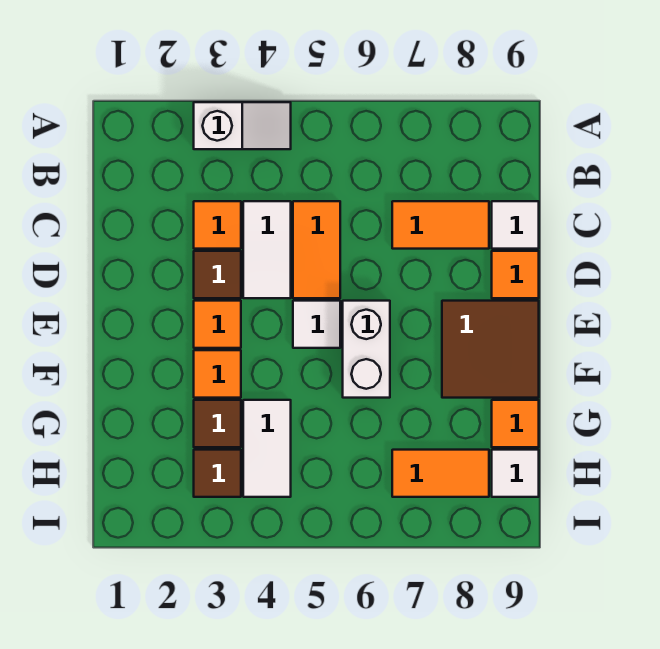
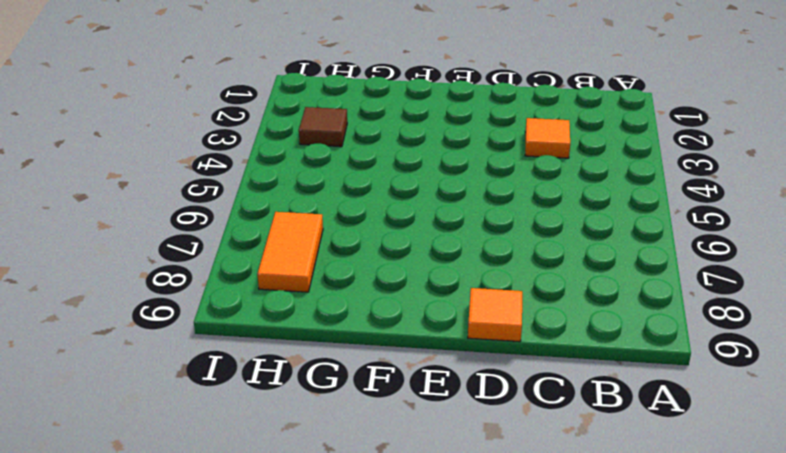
none -> white 1x2 slope [194,102,291,149]
none -> white 1x2 tile [243,201,291,298]
none -> orange 1x2 tile [293,201,340,298]

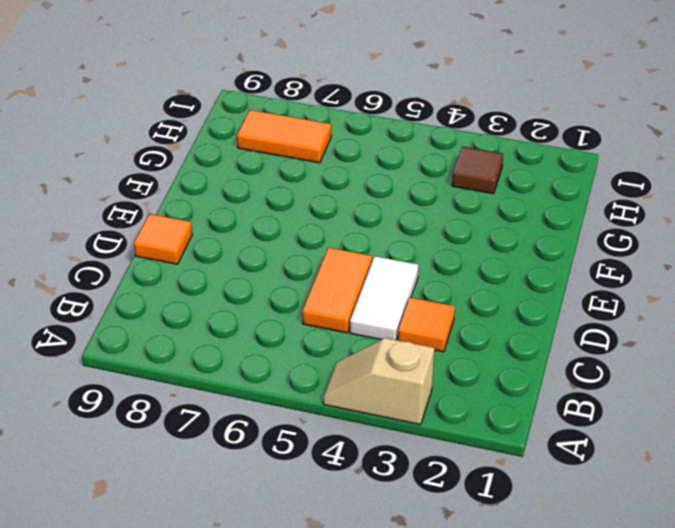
tan 1x2 slope [323,338,434,425] -> white 1x2 slope [194,102,291,149]
none -> orange 1x2 tile [392,201,489,249]
none -> white 1x1 tile [492,201,539,249]
none -> brown 1x1 tile [194,251,241,298]

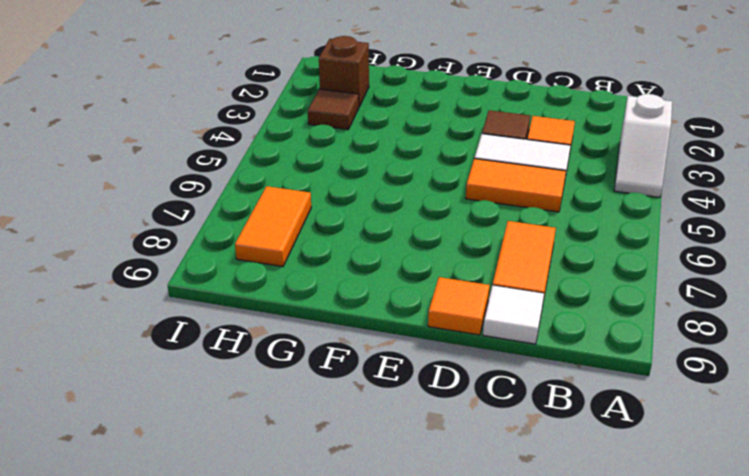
brown 1x1 brick [319,36,369,106] -> none
none -> orange 1x1 tile [194,301,241,348]
none -> white 1x1 tile [293,301,340,348]
none -> white 1x2 brick [343,301,390,398]

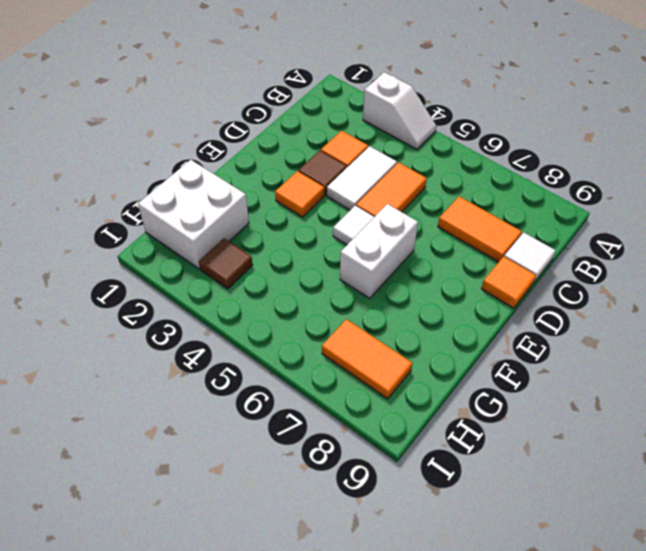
white 2x2 brick [138,160,249,269] -> none
none -> brown 2x2 tile [442,301,539,398]
none -> orange 1x1 tile [194,350,241,398]
none -> brown 1x1 tile [194,400,241,447]

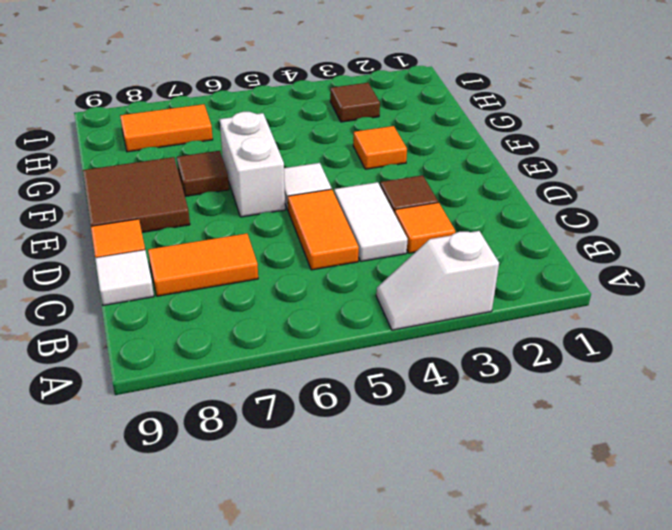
brown 1x1 tile [177,151,229,196] -> brown 1x1 tile moved to [194,400,241,447]
none -> orange 1x1 tile [194,301,241,348]
none -> white 1x2 tile [243,400,291,497]
none -> orange 1x1 tile [492,400,539,447]

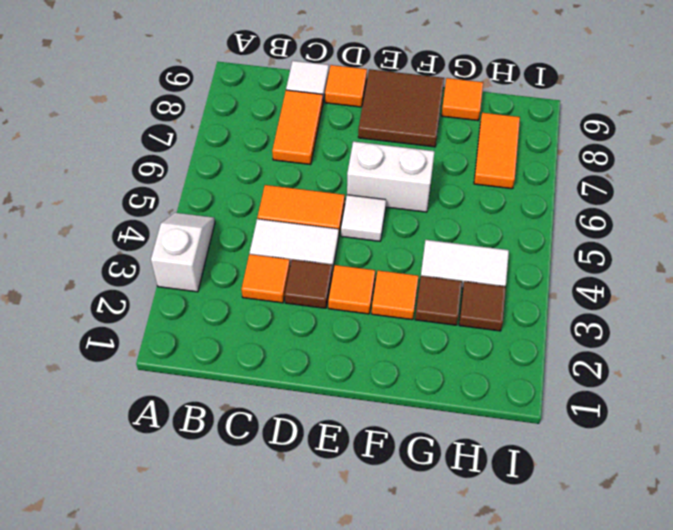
none -> white 1x1 tile [492,450,539,497]

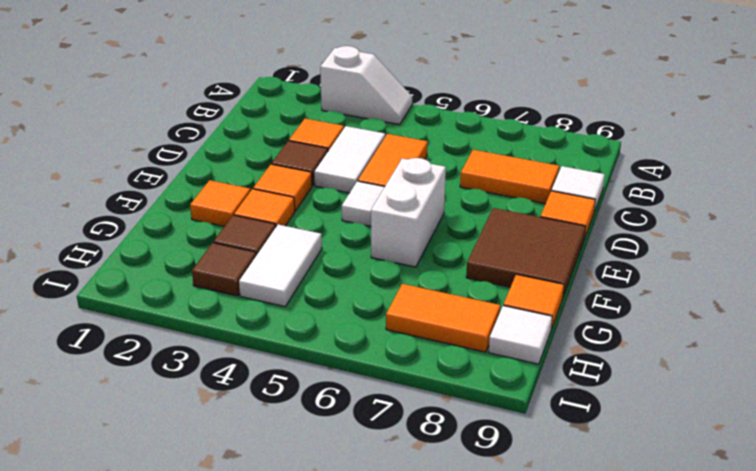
orange 1x1 tile [190,180,250,226] -> none

